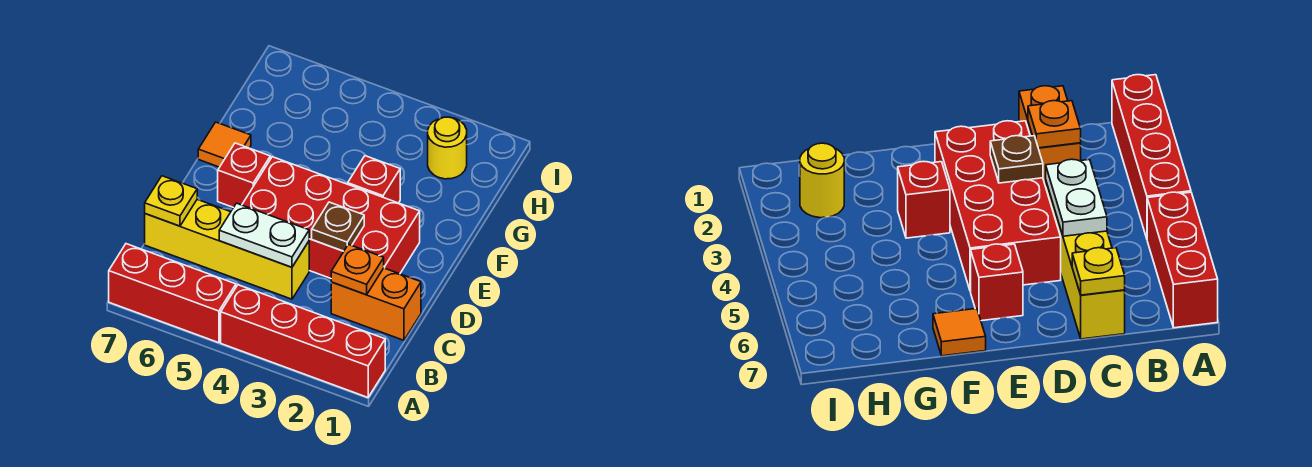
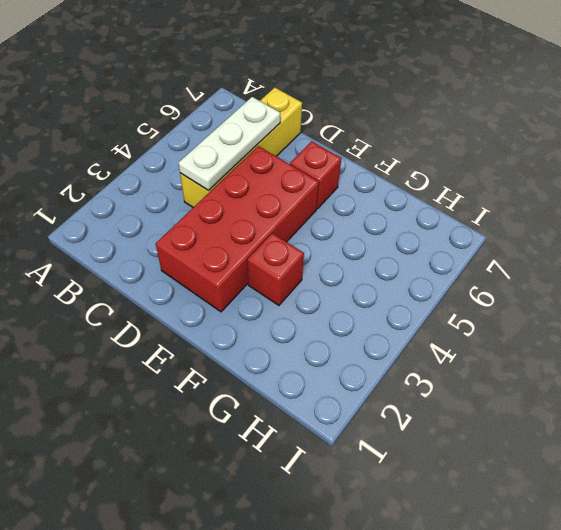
white 1x3 plate [179,97,280,191] -> white 1x2 plate [219,203,309,267]
none -> red 1x4 brick [221,285,385,397]
none -> red 1x3 brick [109,244,236,343]
none -> orange 1x2 brick [331,268,421,340]

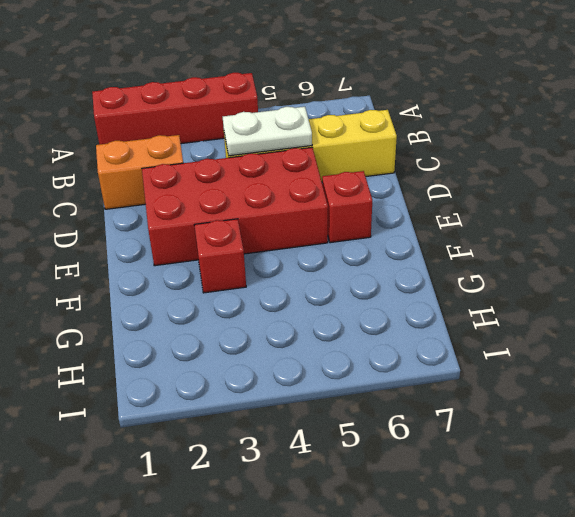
none -> red 1x3 brick [109,244,236,343]
none -> orange 1x1 tile [198,122,251,167]
none -> yellow 1x1 round brick [428,117,467,179]

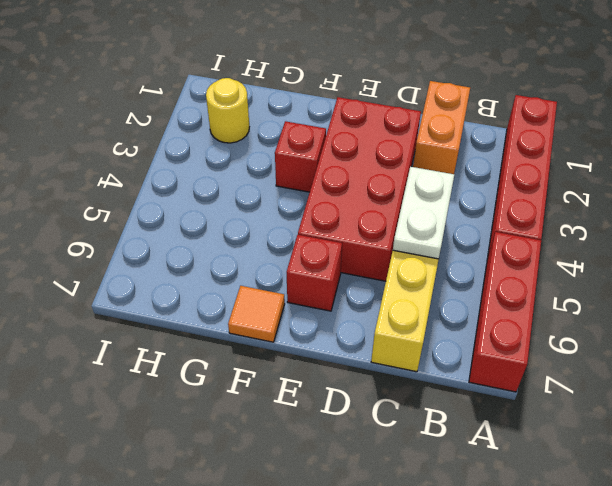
none -> orange 1x1 plate [331,244,384,295]
none -> yellow 1x1 plate [145,176,197,226]
none -> brown 1x1 plate [312,202,364,251]

